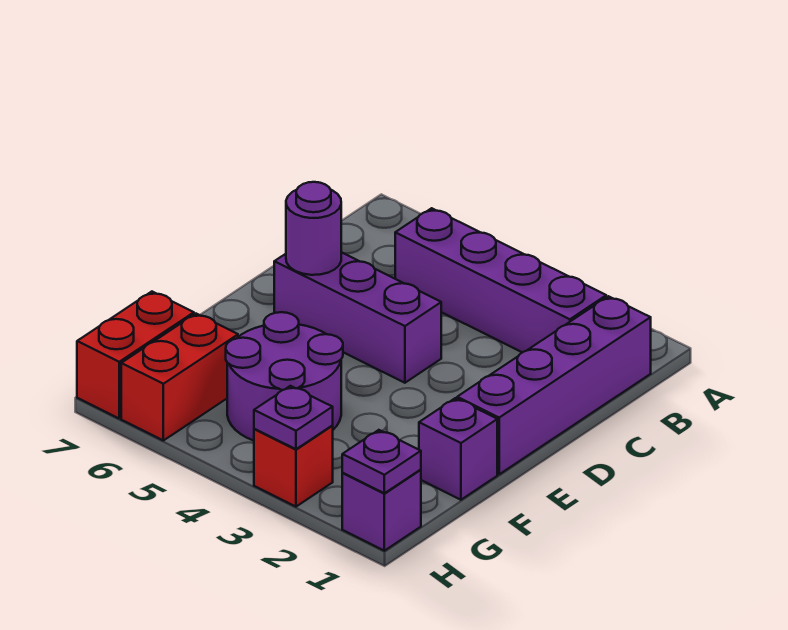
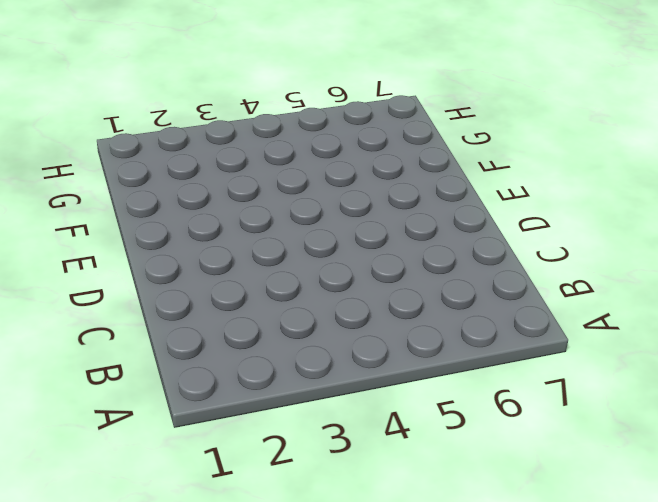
none -> purple 1x4 brick [457,296,651,474]
none -> purple 1x4 brick [395,208,606,353]
none -> purple 1x3 brick [274,252,441,383]

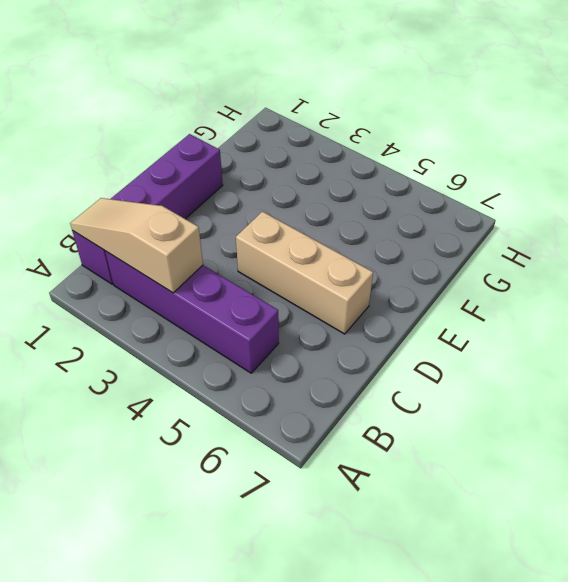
tan 1x3 slope [70,198,203,293] -> none
tan 1x3 brick [236,212,373,334] -> purple 1x3 brick [274,252,441,383]
none -> purple 1x1 brick [419,398,497,500]
none -> purple 2x2 round brick [226,312,343,441]
none -> red 1x2 brick [121,314,238,440]

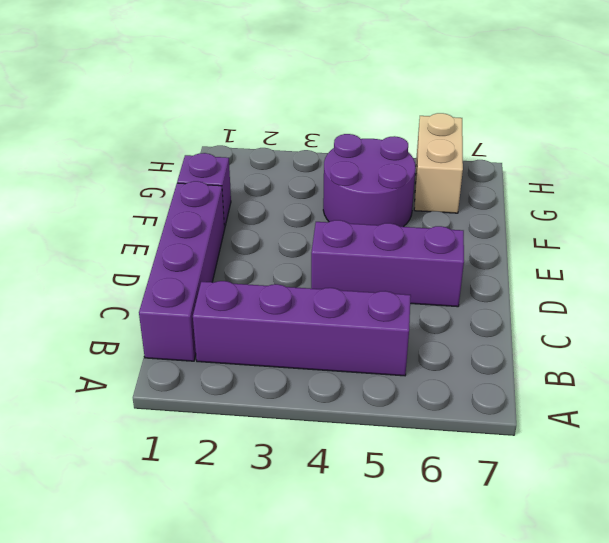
tan 1x2 brick [414,113,463,213] -> red 1x2 brick [121,314,238,440]
none -> red 1x2 brick [77,292,194,418]
none -> purple 1x1 brick [342,470,421,551]
none -> red 1x1 brick [254,426,333,507]

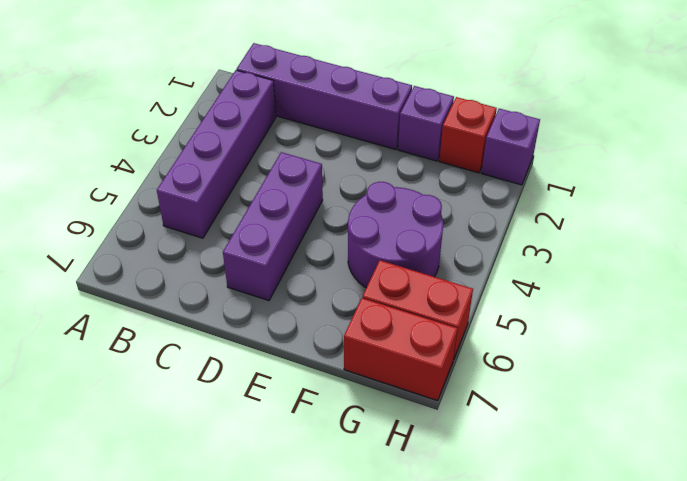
red 1x1 brick [439,97,497,173] -> red 1x1 brick moved to [254,426,333,507]
none -> purple 1x1 round brick [286,182,341,275]
none -> purple 1x1 plate [342,430,421,493]
none -> purple 1x1 plate [254,386,333,449]

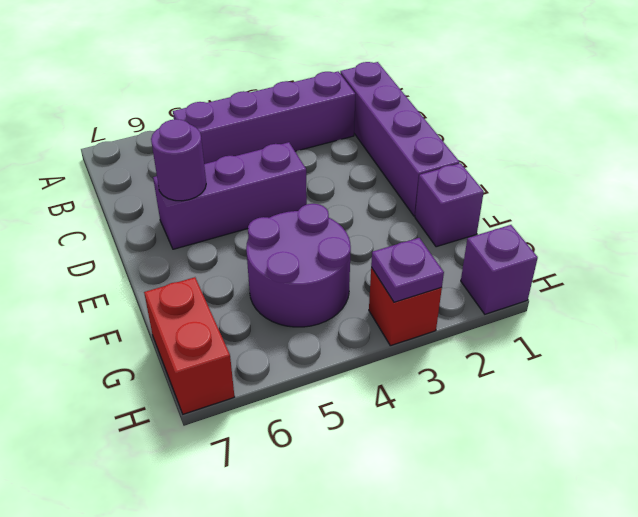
none -> red 1x2 brick [121,314,238,440]
none -> purple 1x1 plate [342,430,421,493]

